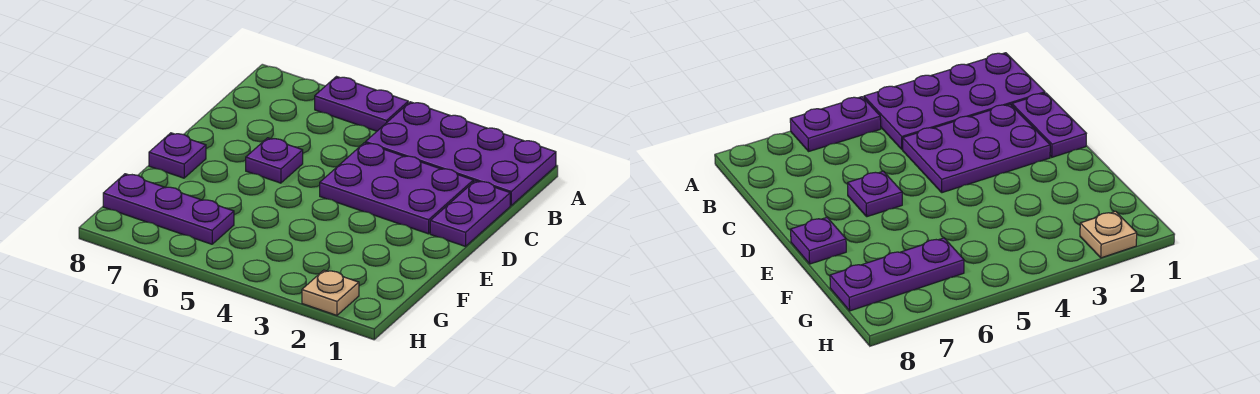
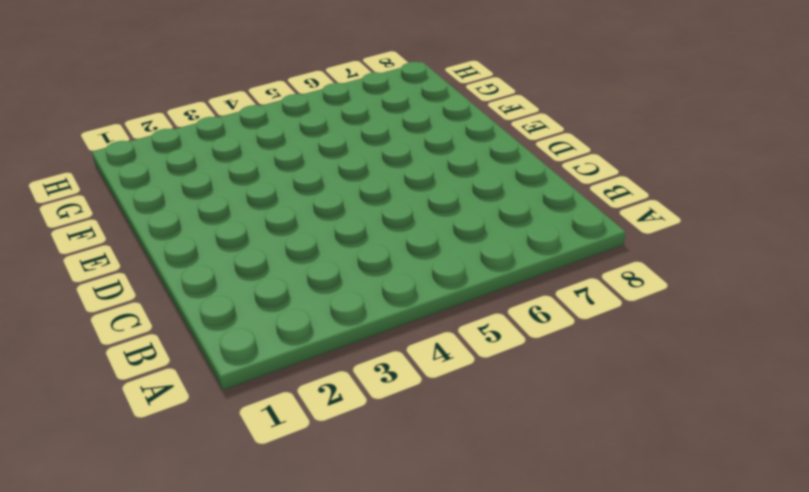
none -> purple 2x4 plate [365,102,556,205]
none -> purple 1x2 plate [315,77,408,131]

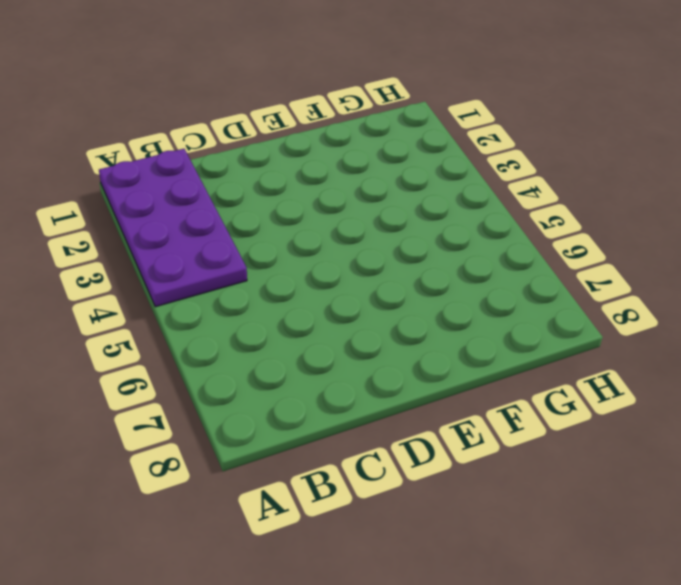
none -> purple 1x2 plate [315,77,408,131]
none -> purple 1x2 plate [430,181,510,246]

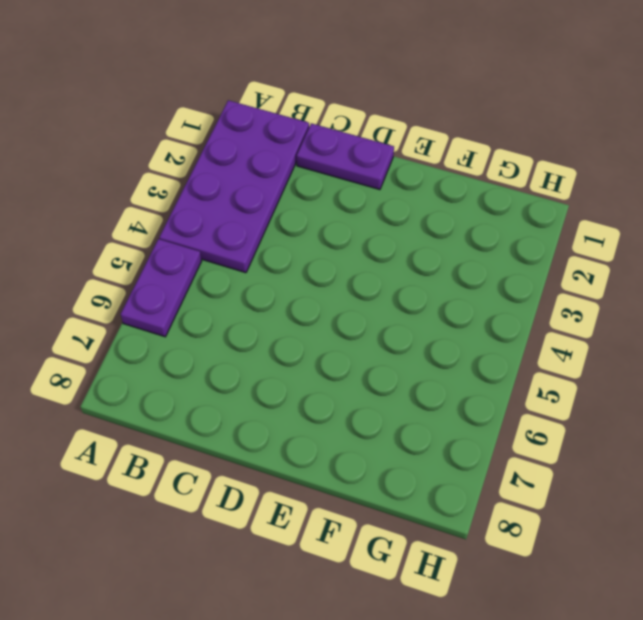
none -> purple 2x3 plate [320,143,473,234]
none -> purple 1x1 plate [246,138,303,183]

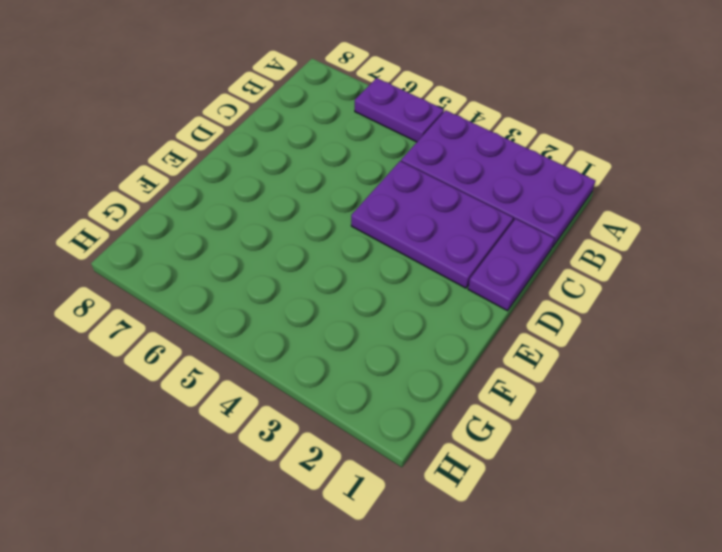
none -> purple 1x1 plate [246,138,303,183]
none -> purple 1x1 plate [149,133,206,178]

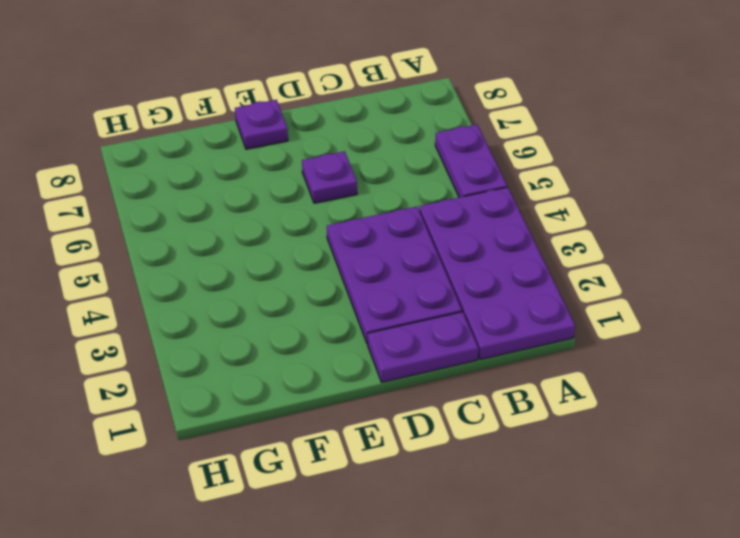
none -> purple 1x3 plate [103,174,234,244]
none -> tan 1x1 plate [302,270,359,315]

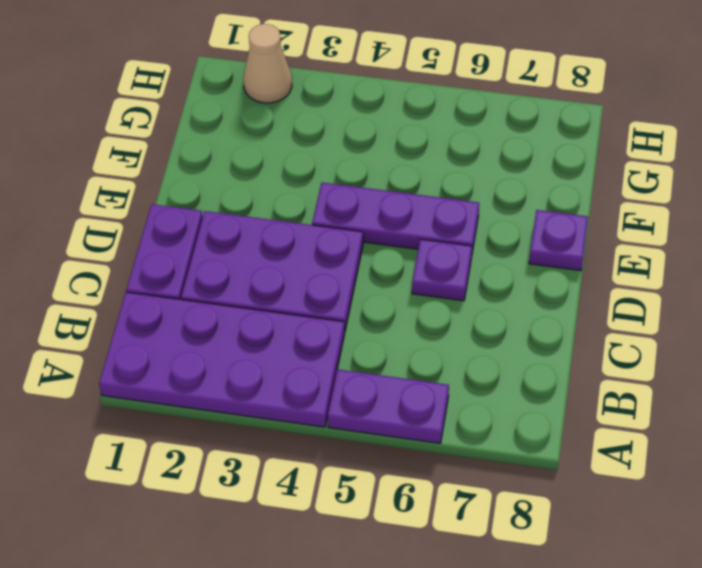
purple 1x3 plate [312,183,479,252] -> purple 1x3 plate moved to [103,174,234,244]
tan 1x1 cone [243,24,292,103] -> tan 1x1 plate [302,270,359,315]

